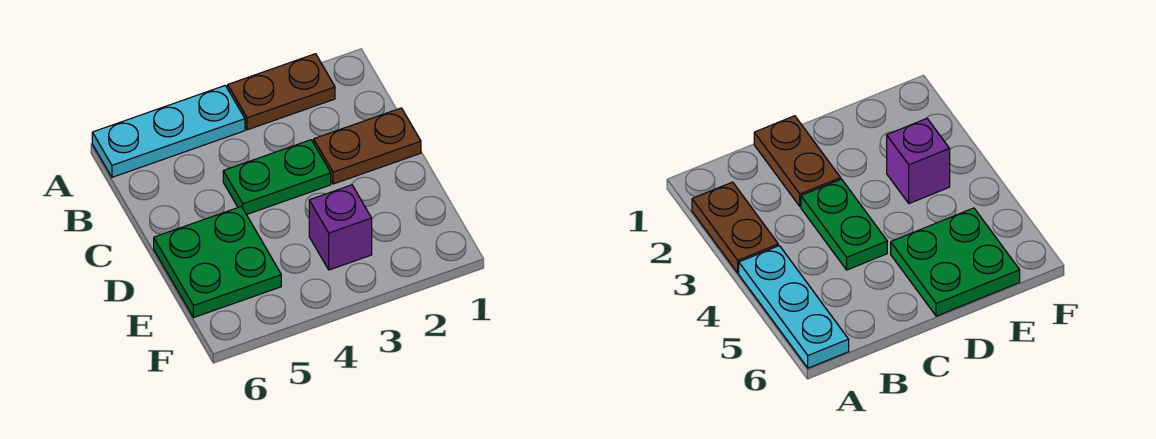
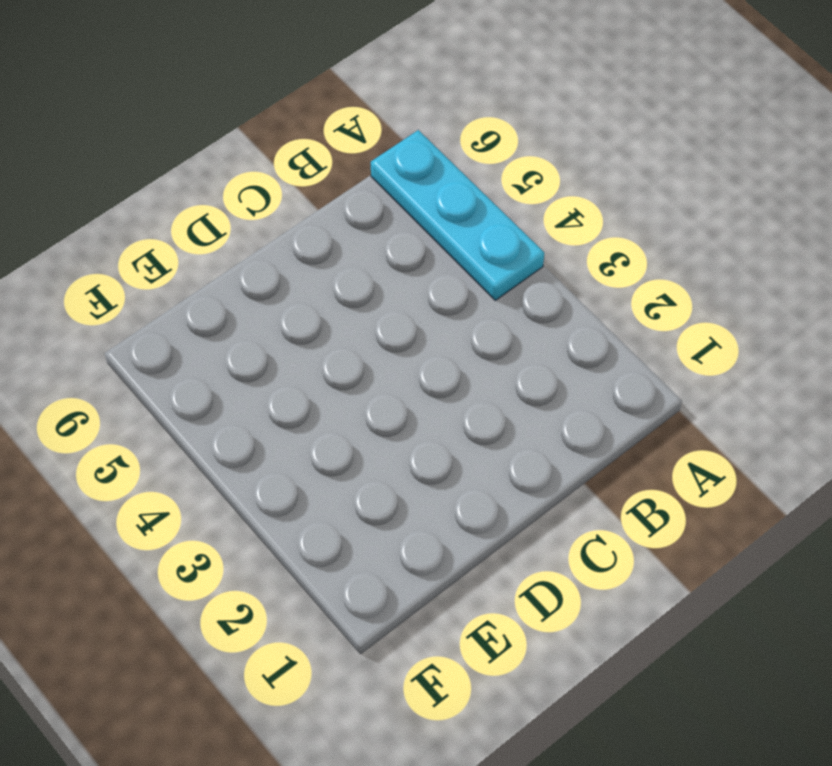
none -> brown 1x2 plate [228,54,335,130]
none -> brown 1x2 plate [314,108,421,184]

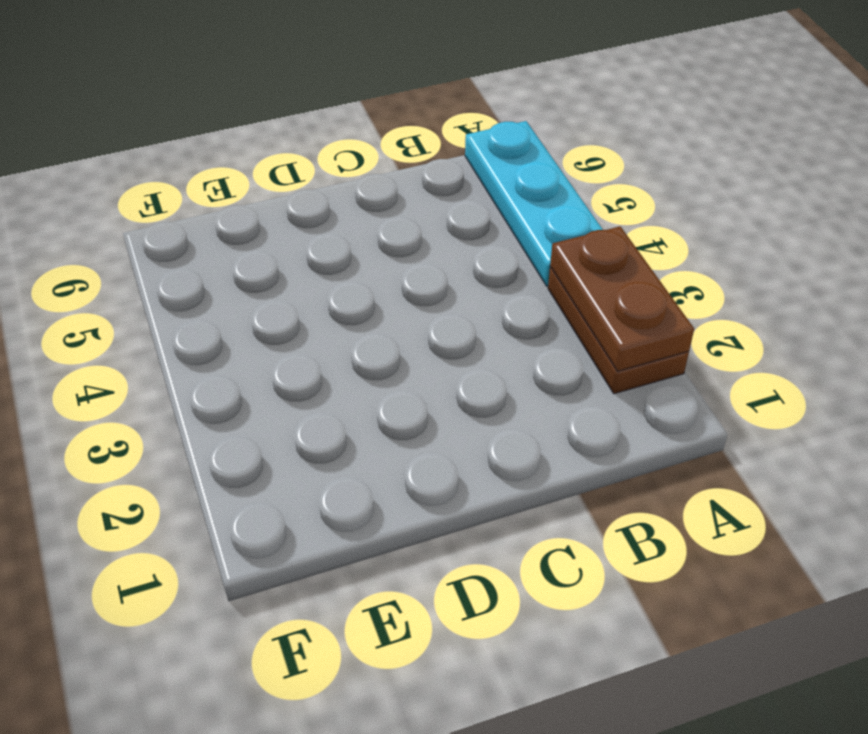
brown 1x2 plate [550,226,694,371] -> brown 1x2 plate moved to [314,108,421,184]
none -> green 1x2 plate [223,140,331,215]
none -> green 2x2 plate [154,206,281,318]

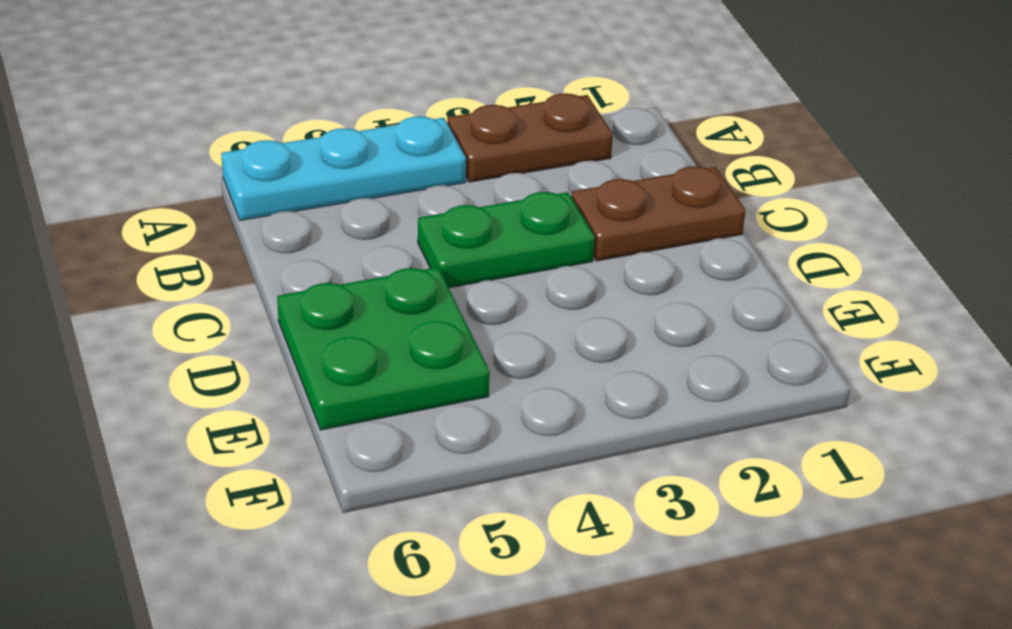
none -> purple 1x1 brick [309,185,372,270]

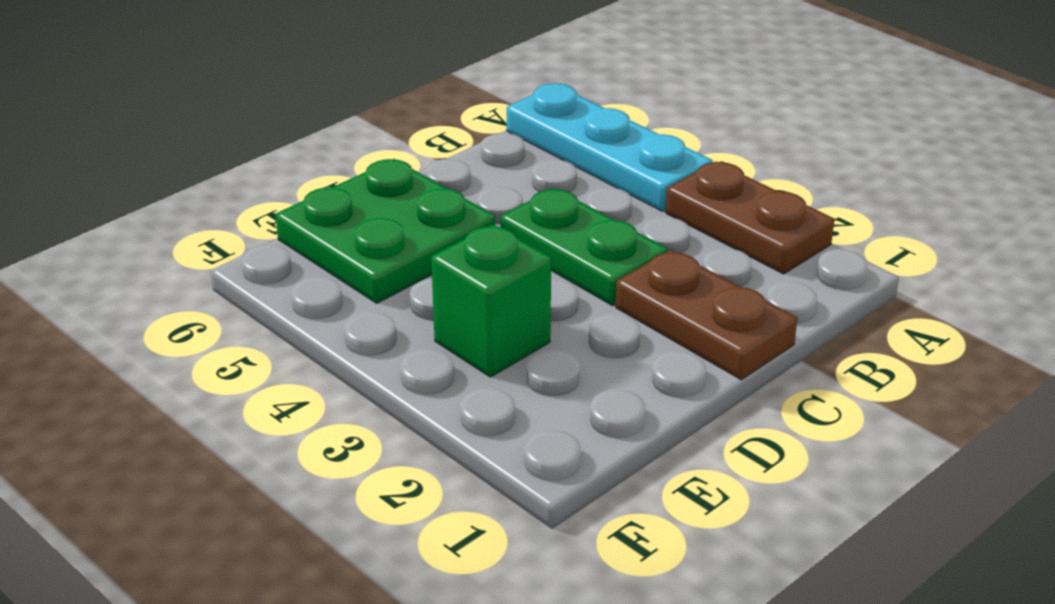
green 1x1 brick [431,224,551,377] -> purple 1x1 brick [309,185,372,270]

